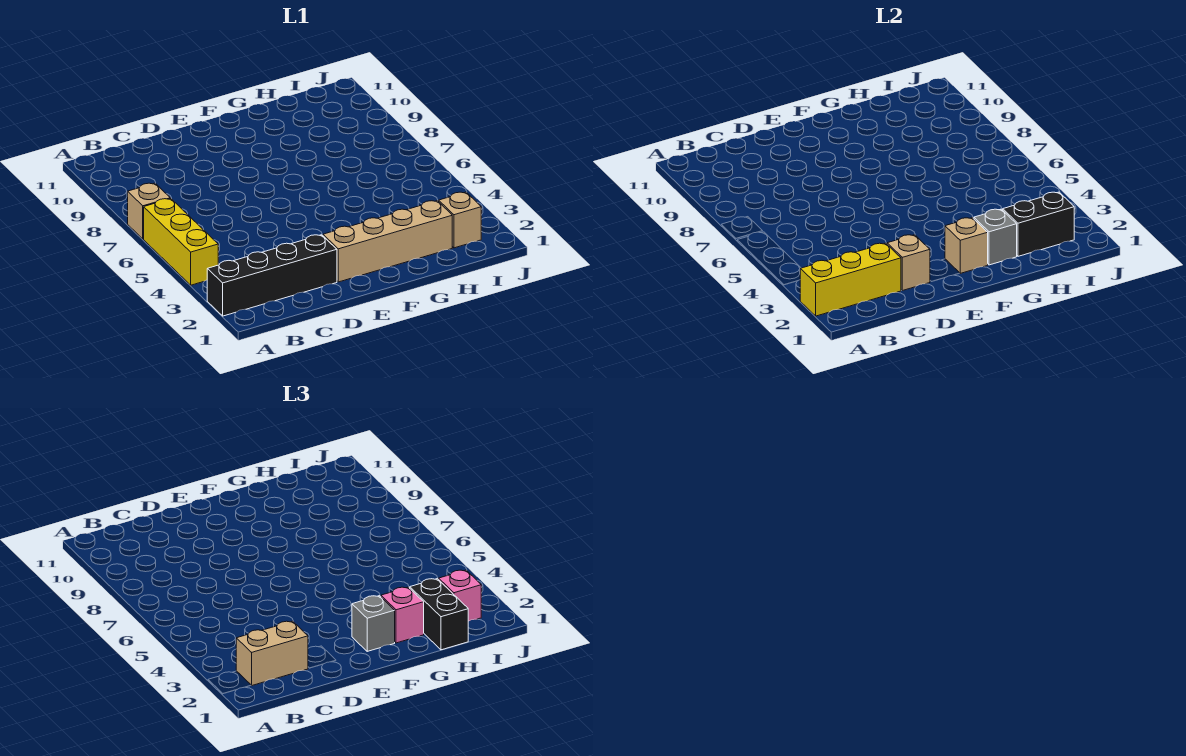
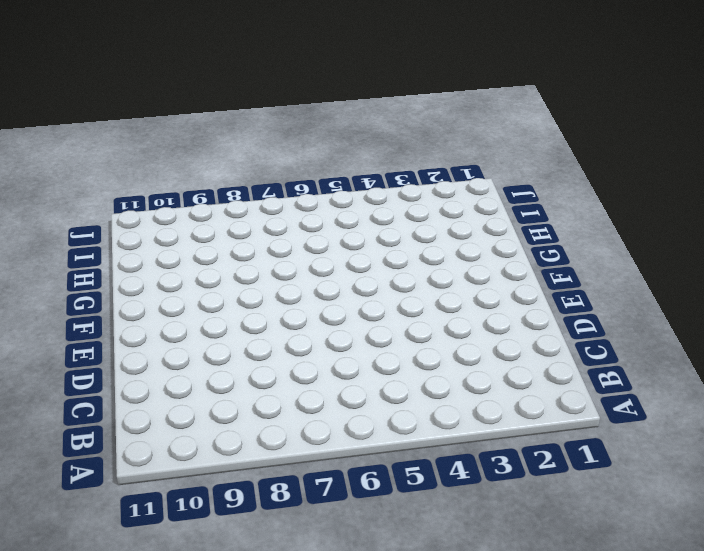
none -> black 1x4 brick [207,235,337,316]
none -> yellow 1x3 brick [144,199,218,285]
none -> tan 1x1 brick [128,183,170,239]

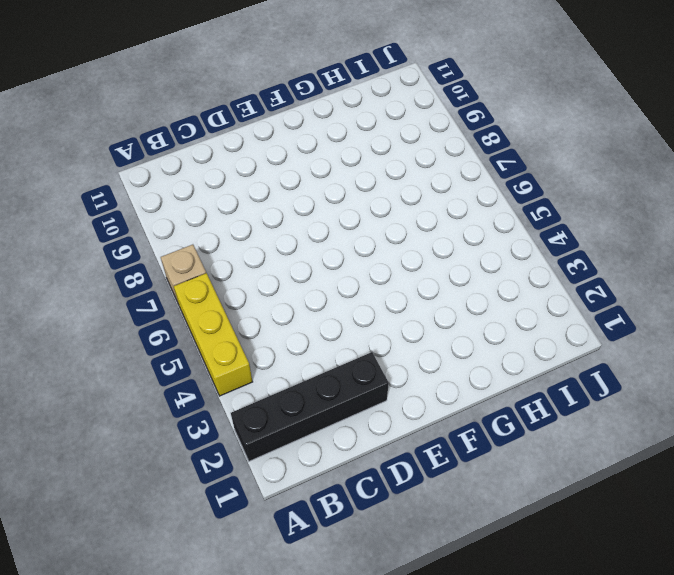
none -> tan 1x4 brick [323,201,452,282]
none -> tan 1x1 brick [439,192,481,248]
none -> yellow 1x3 brick [800,243,901,316]

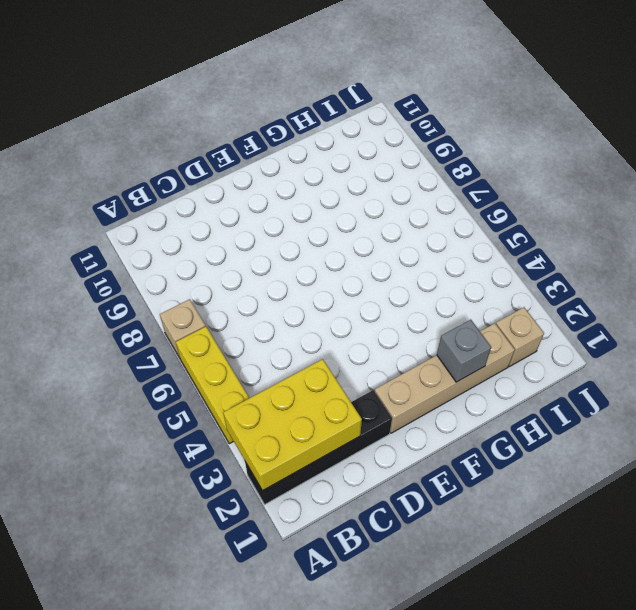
yellow 2x3 brick [223,359,362,491] -> yellow 1x3 brick [800,243,901,316]
none -> tan 1x1 brick [887,235,930,291]
none -> tan 1x1 brick [945,218,988,273]
none -> black 1x2 brick [1003,192,1074,256]

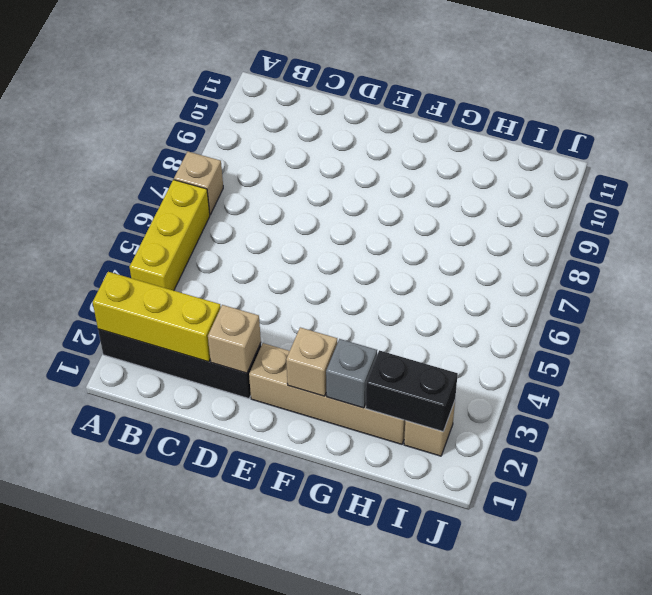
none -> tan 1x2 brick [236,621,308,685]
none -> grey 1x1 brick [352,596,395,651]
none -> pink 1x1 brick [381,587,424,643]

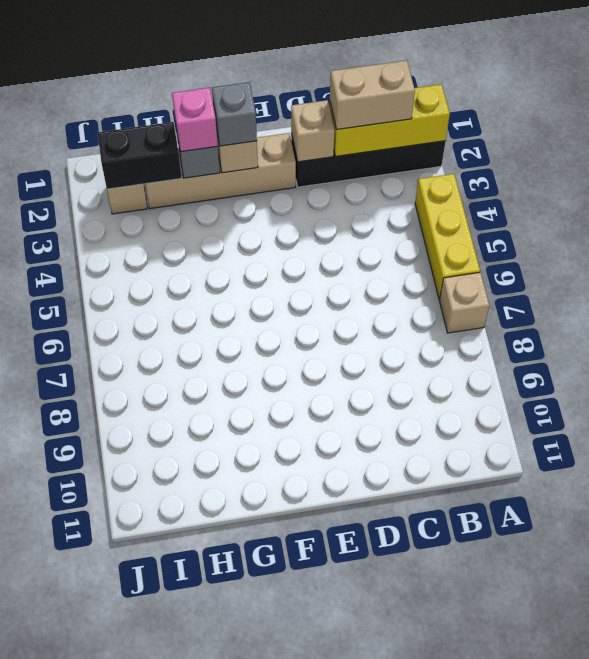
none -> black 1x2 brick [410,579,468,650]
none -> pink 1x1 brick [439,570,481,621]

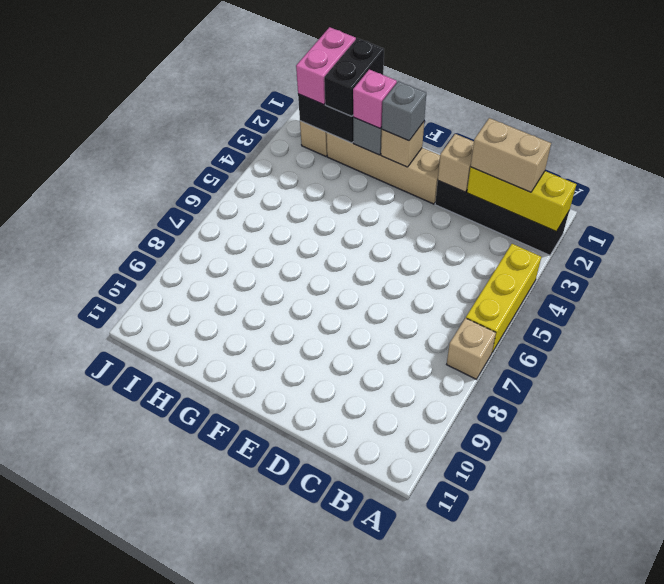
pink 1x2 brick [296,27,356,105] -> pink 1x1 brick [439,570,481,621]

